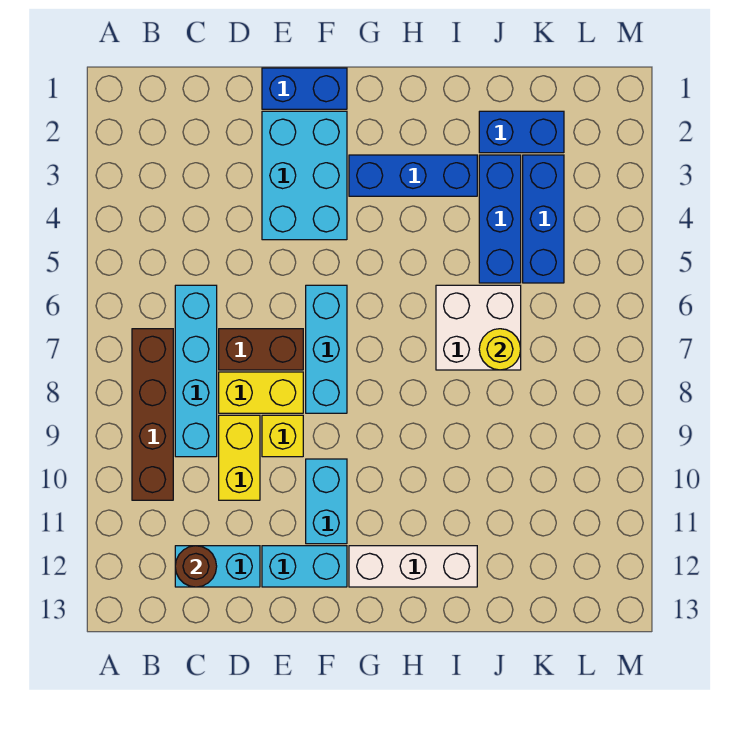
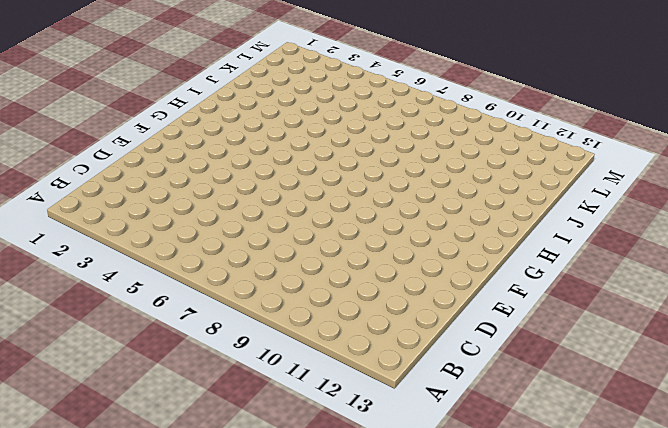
none -> brown 1x4 brick [132,329,173,500]
none -> cyan 1x4 brick [175,285,217,457]
none -> cyan 1x2 brick [175,546,260,587]

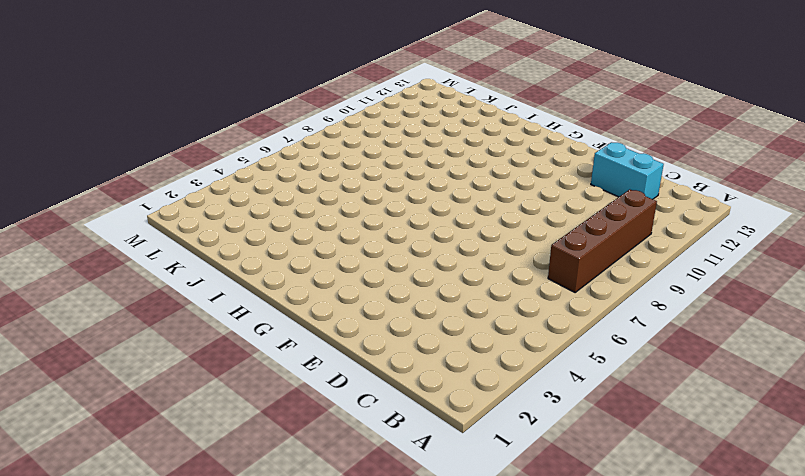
none -> cyan 1x4 brick [175,285,217,457]
none -> brown 1x2 brick [219,329,303,370]
none -> yellow 1x2 brick [219,372,303,413]

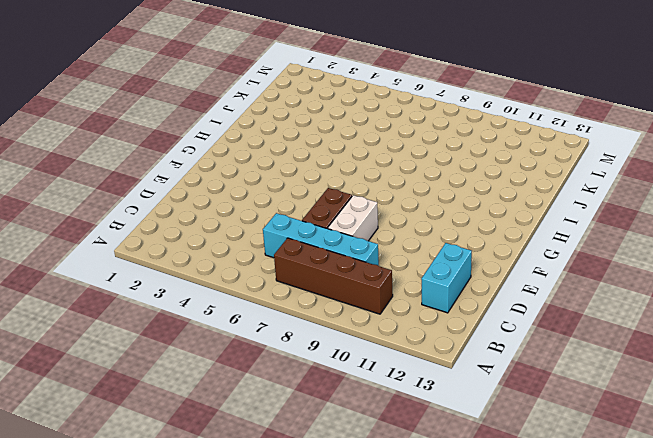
white 1x2 brick [328,195,378,241] -> yellow 1x2 brick [219,372,303,413]
none -> yellow 1x2 brick [219,415,260,500]
none -> blue 1x2 brick [262,68,347,109]
none -> cyan 2x3 brick [262,111,347,240]

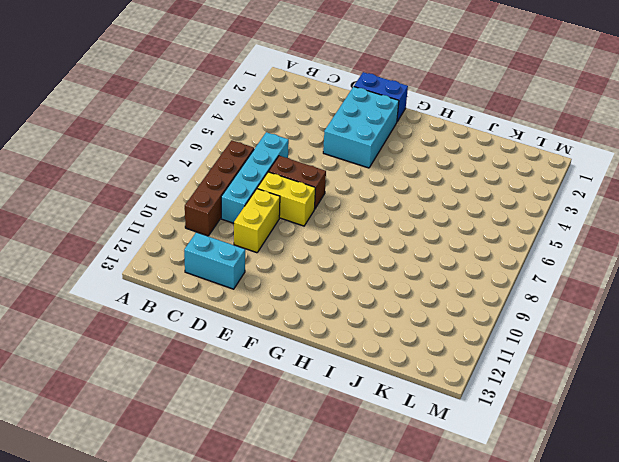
none -> yellow 1x1 brick [262,415,303,457]
none -> cyan 1x2 brick [262,546,347,587]
none -> cyan 1x3 brick [306,285,347,413]

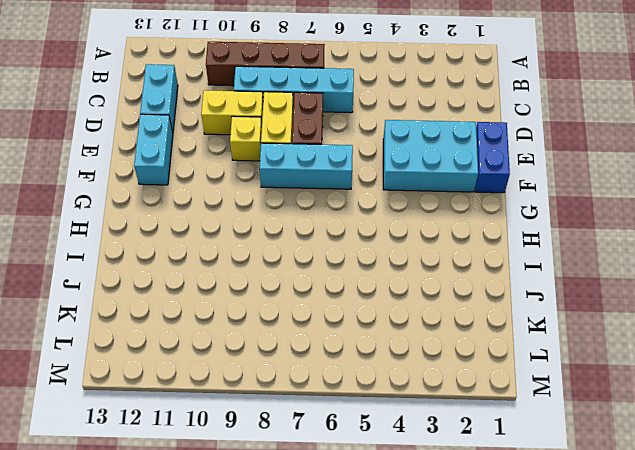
none -> cyan 1x2 brick [306,459,347,544]
none -> blue 1x3 brick [349,155,477,196]
none -> white 1x3 brick [349,546,477,587]

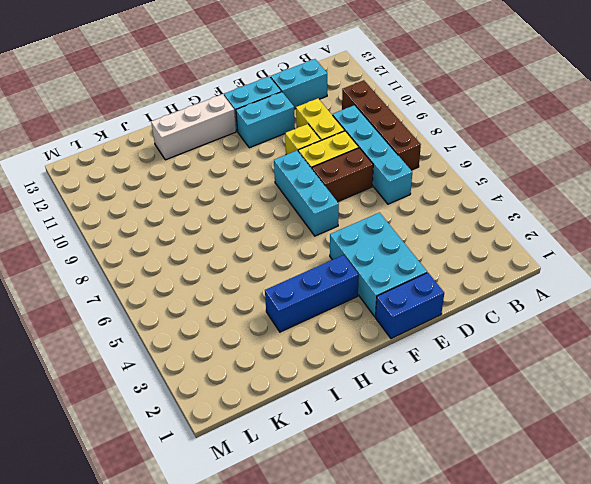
cyan 1x2 brick [236,92,295,148] -> cyan 1x2 brick turned to [306,459,347,544]
none -> white 2x2 brick [436,285,521,370]
none -> blue 1x2 brick [479,111,564,153]
none -> blue 1x3 brick [479,155,521,283]

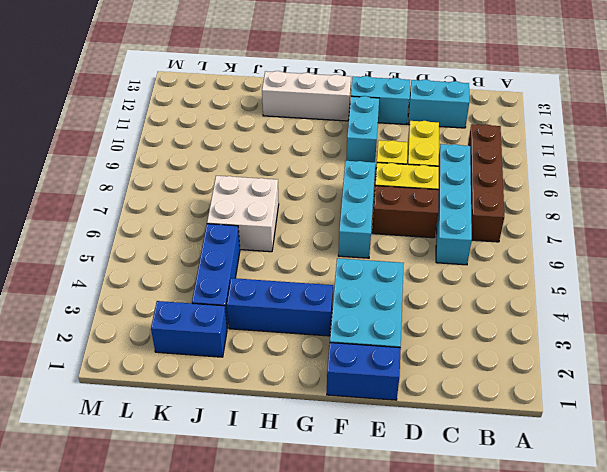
none -> blue 1x3 brick [523,155,564,283]
none -> brown 1x1 round brick [175,546,217,587]
none -> yellow 1x1 round brick [479,329,521,370]

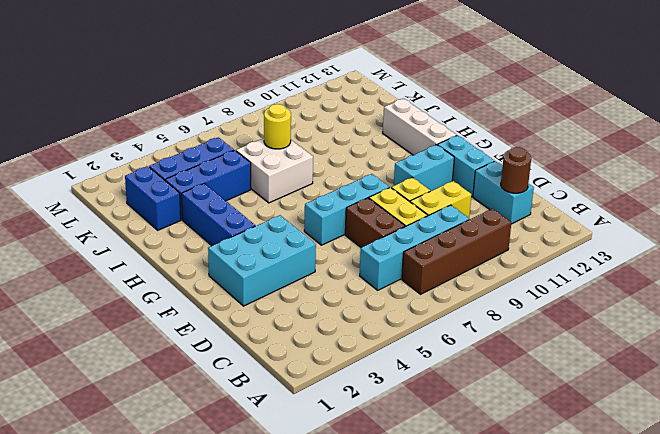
none -> blue 1x2 brick [262,68,347,109]

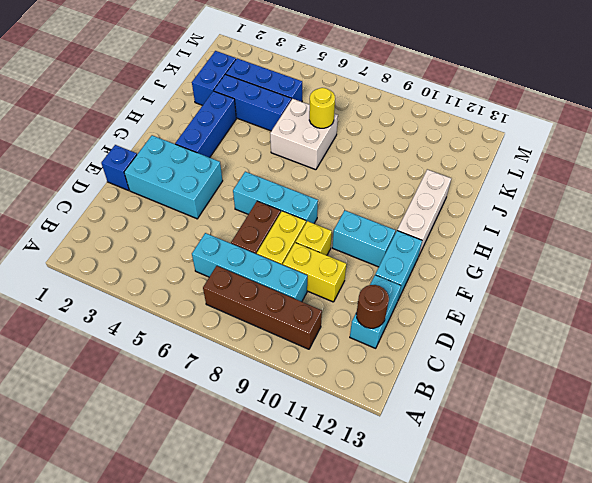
blue 1x1 brick [101,145,137,190] -> blue 1x2 brick [262,68,347,109]

